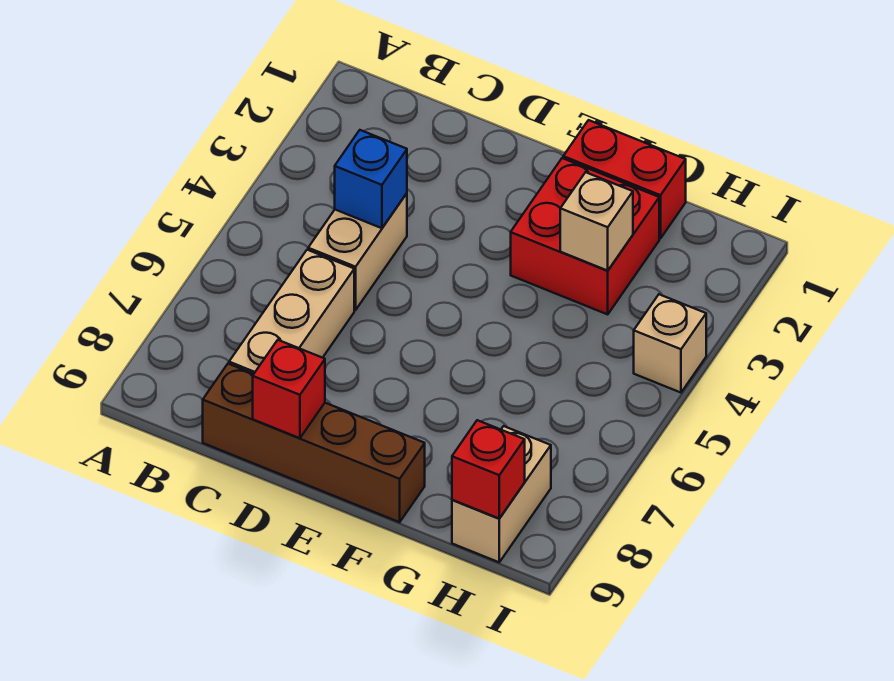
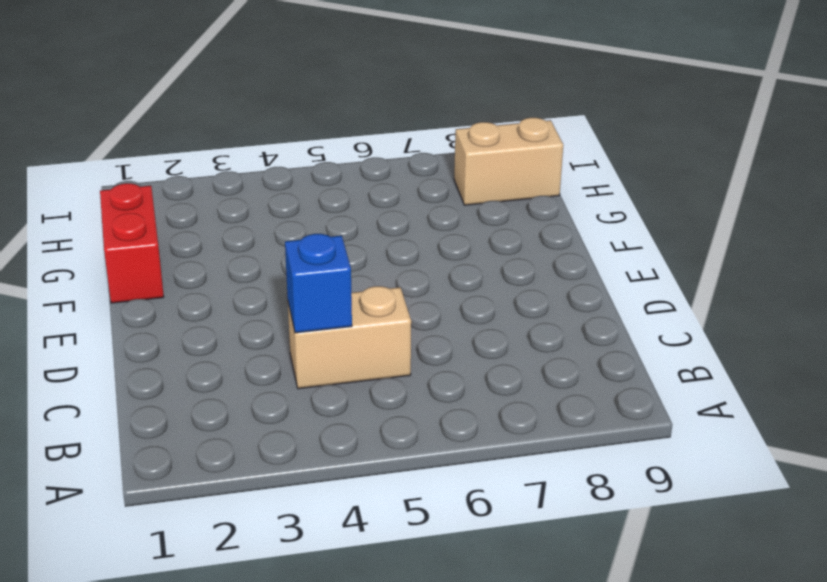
none -> tan 1x3 brick [229,250,354,374]
none -> brown 1x4 brick [203,364,425,522]

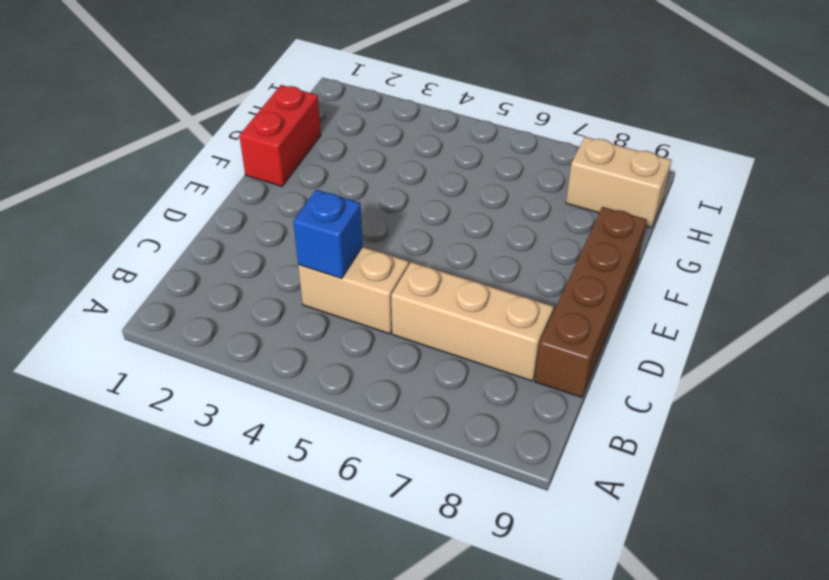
none -> red 2x2 brick [511,158,659,314]
none -> tan 1x1 brick [634,294,706,393]

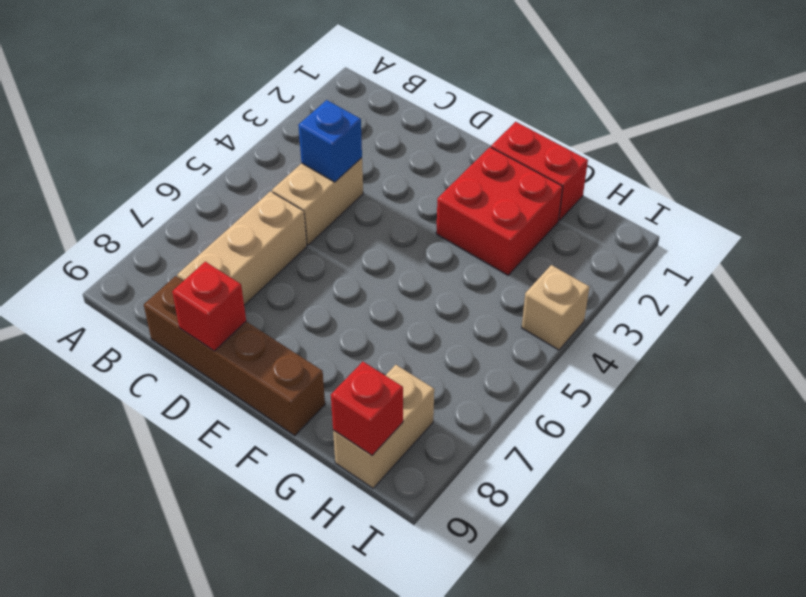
none -> tan 1x1 brick [560,172,633,271]

